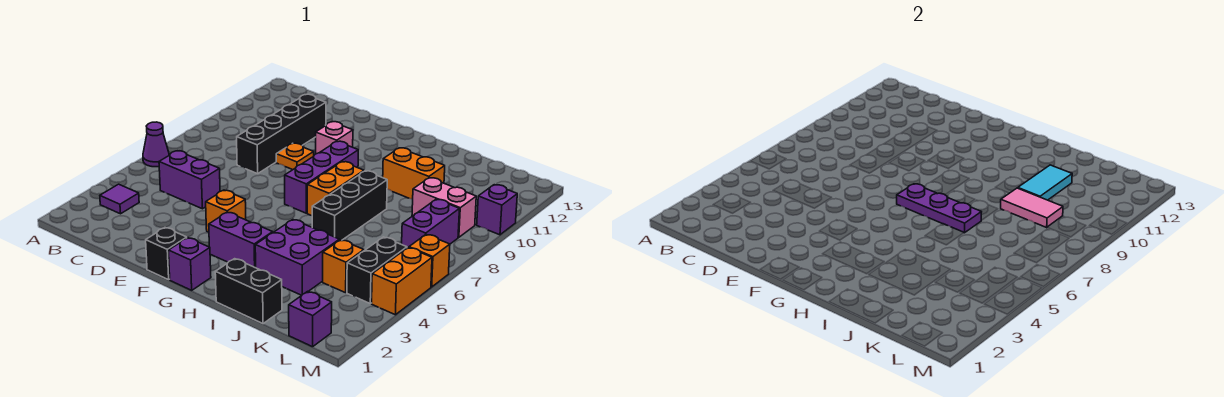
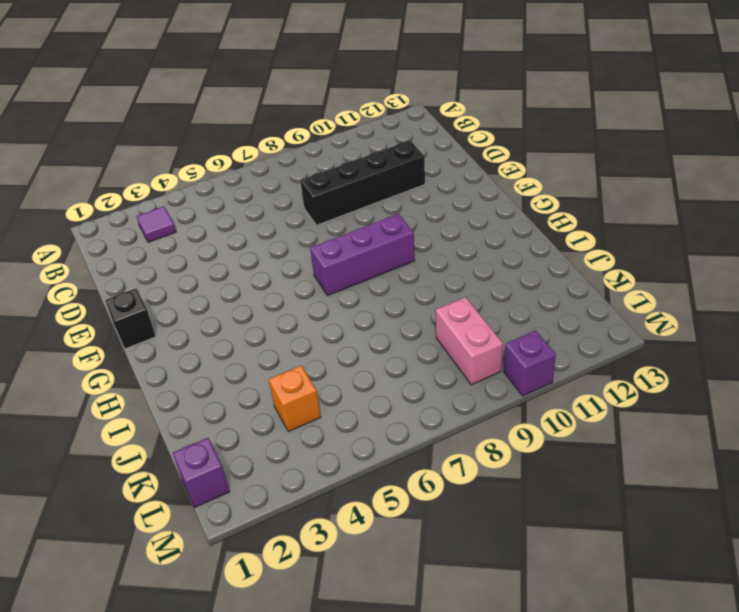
none -> purple 1x1 cone [143,122,169,167]
none -> purple 1x2 brick [159,151,220,209]
none -> orange 1x1 plate [276,143,314,170]

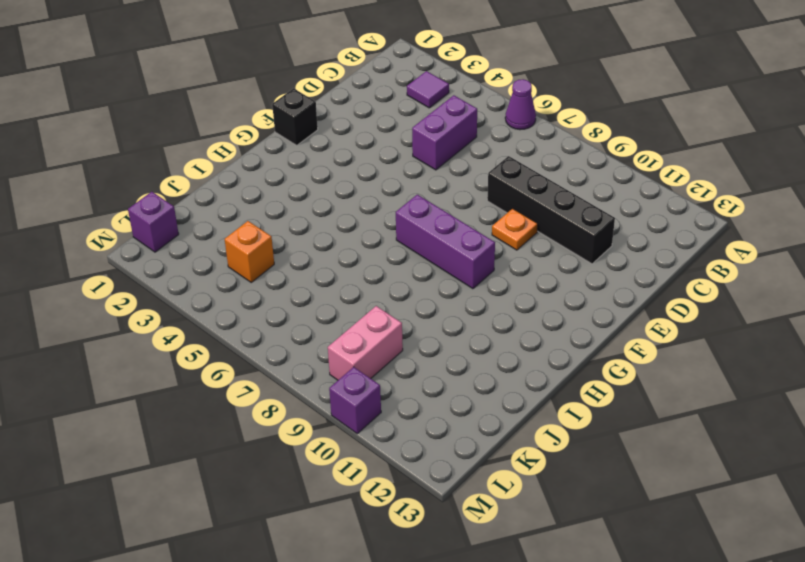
none -> orange 1x1 brick [206,190,246,232]
none -> pink 1x1 brick [316,122,353,154]
none -> purple 1x1 brick [169,238,211,290]

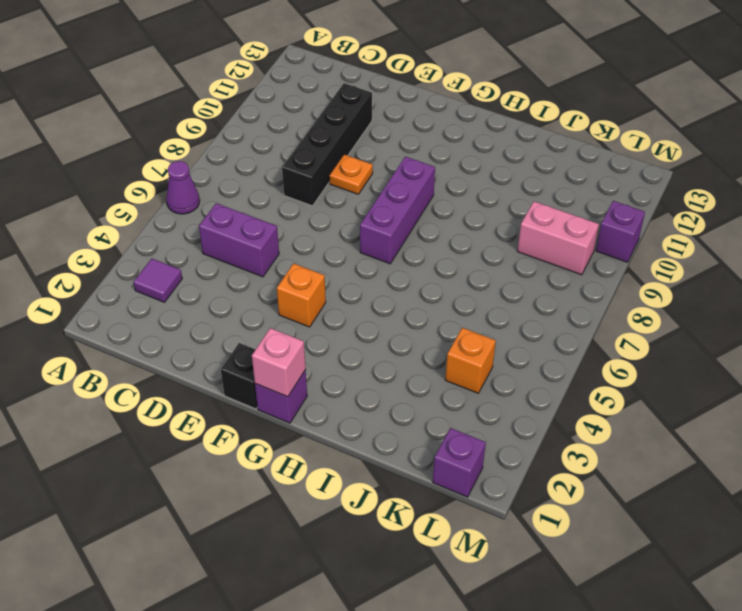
pink 1x1 brick [252,328,306,397] -> pink 1x1 brick moved to [316,122,353,154]
none -> purple 1x2 brick [209,212,273,268]
none -> orange 1x2 brick [307,162,364,216]
none -> black 1x2 brick [215,259,282,324]

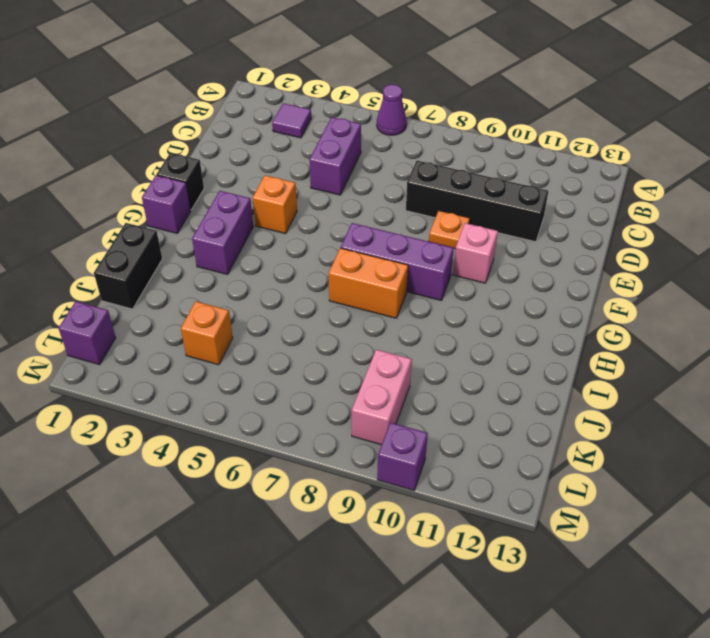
none -> purple 2x2 brick [255,220,339,295]
none -> black 1x3 brick [312,171,387,240]
none -> orange 1x2 brick [383,148,445,199]

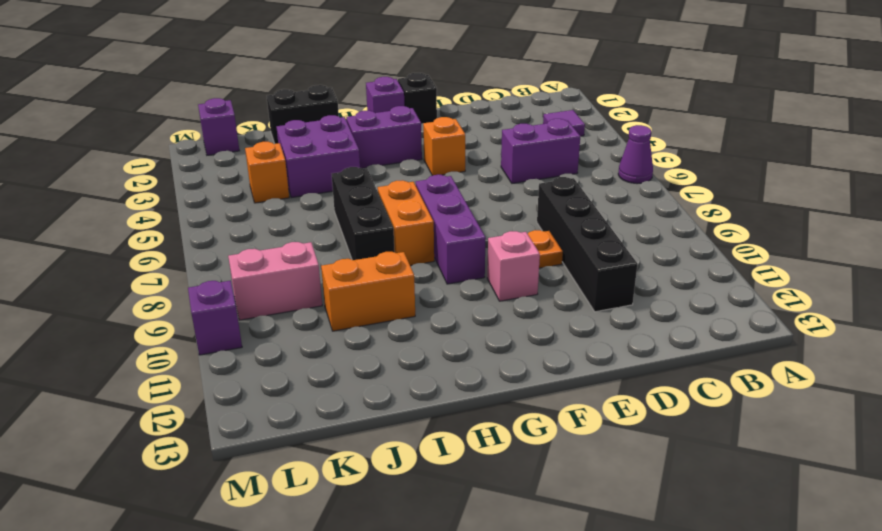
none -> black 1x2 brick [347,237,407,303]
none -> purple 1x2 brick [402,199,459,248]
none -> orange 1x2 brick [372,247,432,315]

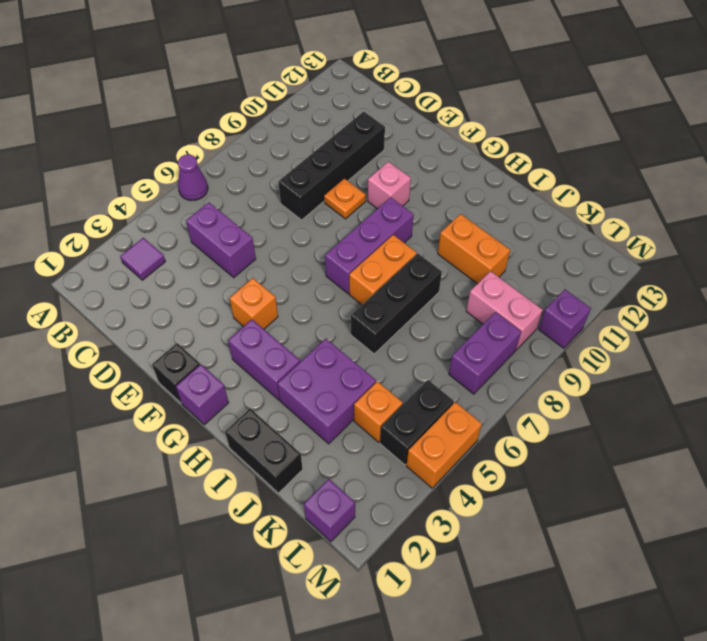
none -> orange 1x1 brick [409,234,450,287]
none -> purple 1x3 plate [897,184,981,233]
none -> pink 1x2 tile [1001,188,1063,227]

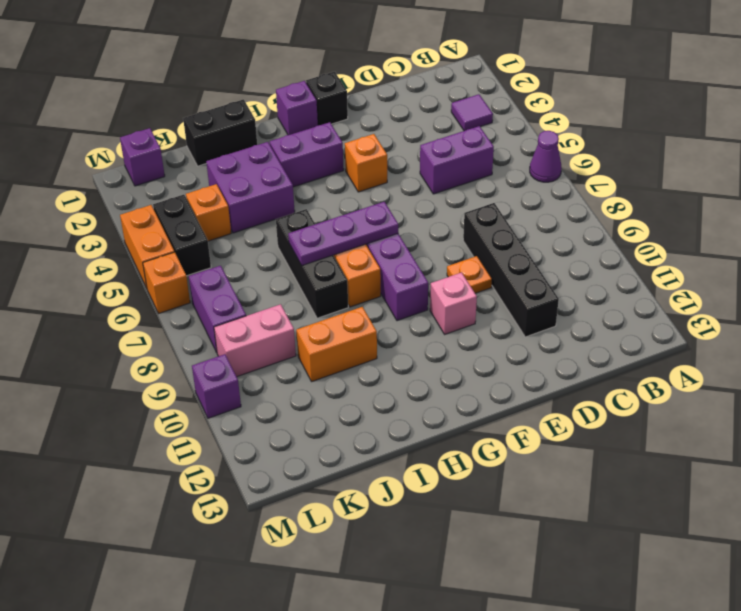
none -> pink 1x2 tile [1001,188,1063,227]
none -> cyan 1x2 tile [1018,165,1072,200]

